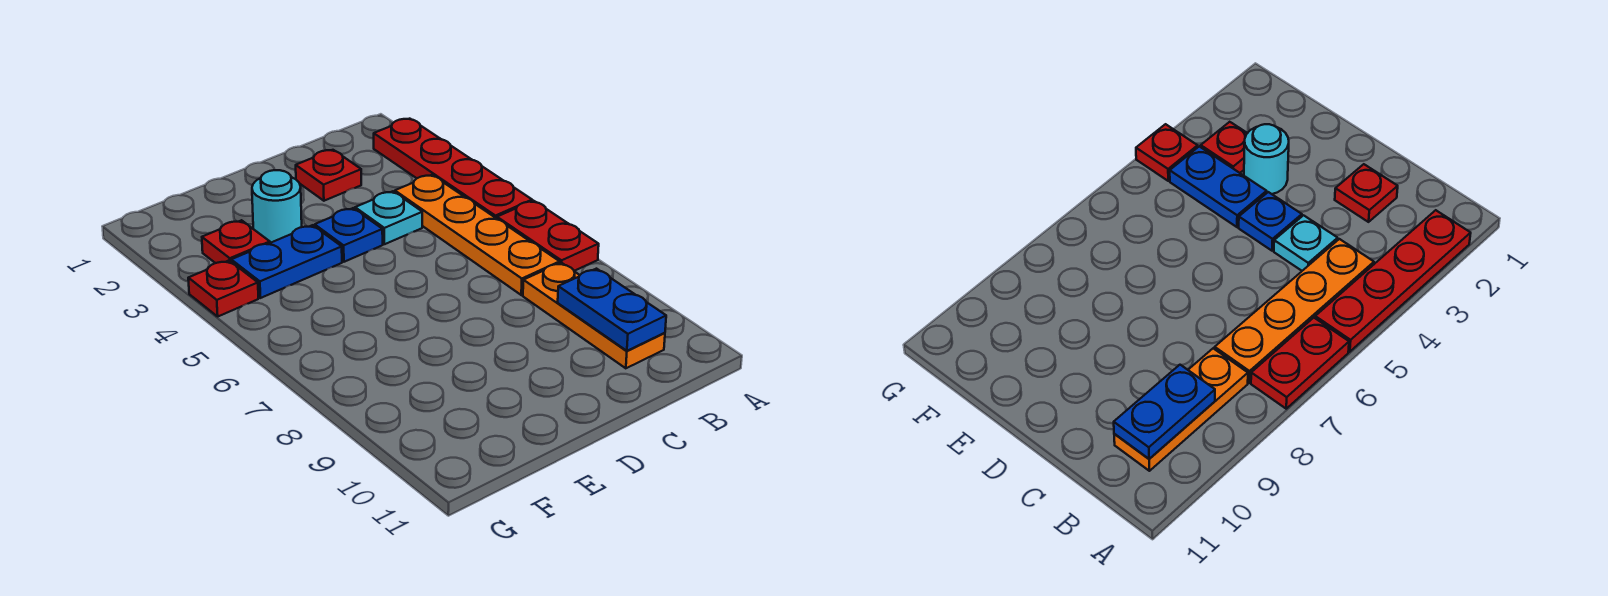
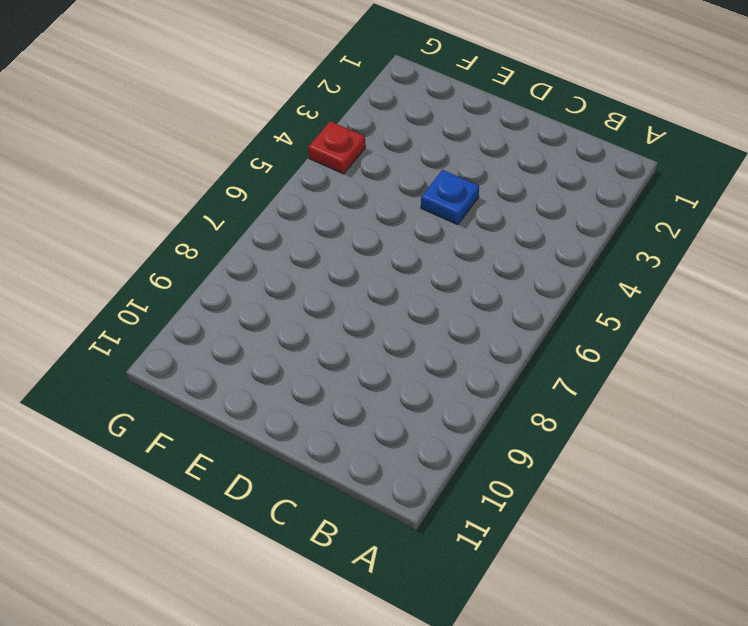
none -> red 1x4 plate [374,119,532,219]
none -> red 1x2 plate [497,201,599,271]
none -> orange 1x4 plate [395,175,560,295]

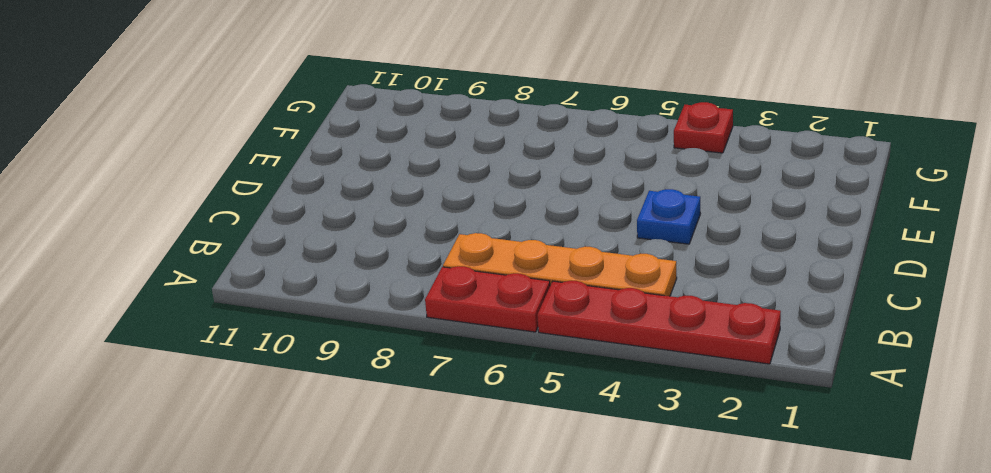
none -> orange 1x3 plate [523,263,665,368]
none -> red 1x1 plate [296,150,361,201]
none -> cyan 1x1 plate [355,191,422,244]

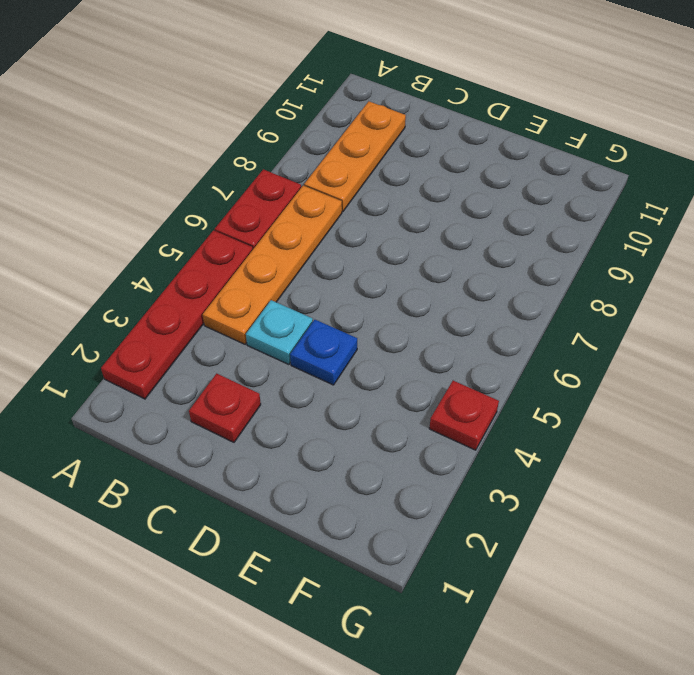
none -> cyan 1x1 round brick [252,170,302,243]
none -> blue 1x2 plate [231,225,342,298]
none -> red 1x1 plate [202,220,270,263]

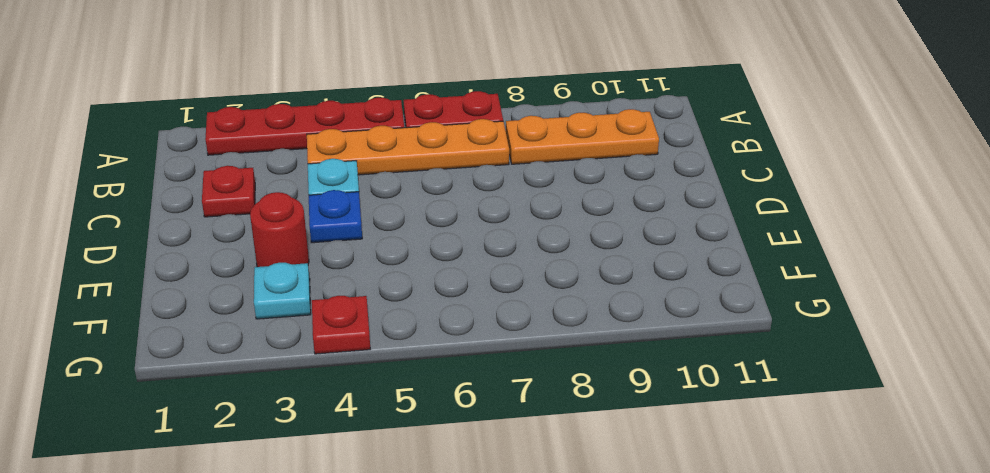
red 1x1 round brick [250,192,309,267] -> cyan 1x1 round brick [252,170,302,243]
cyan 1x1 plate [254,263,311,319] -> red 1x1 plate [202,220,270,263]
none -> blue 1x2 plate [231,225,342,298]
none -> blue 1x2 plate [558,269,666,351]

